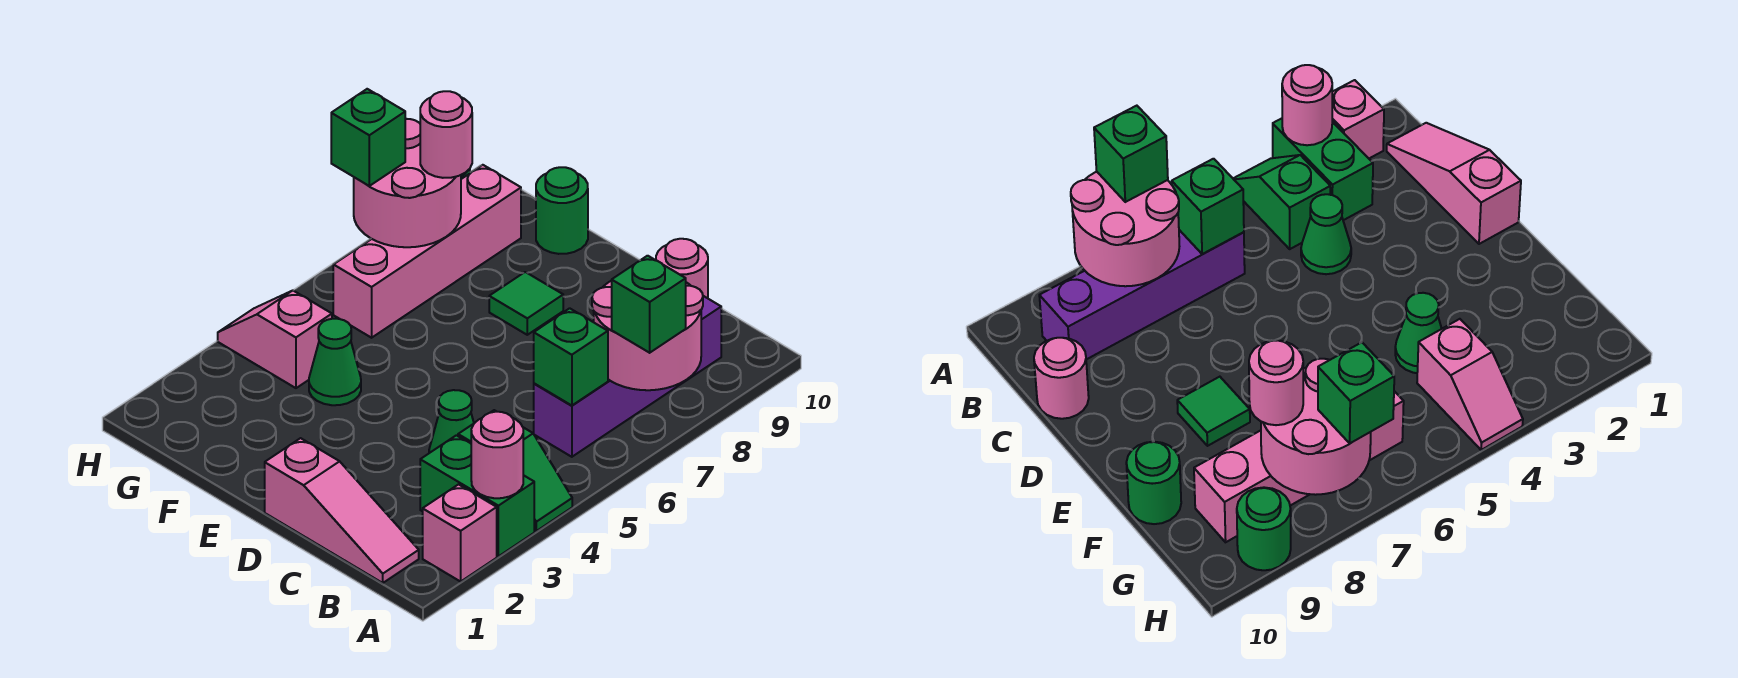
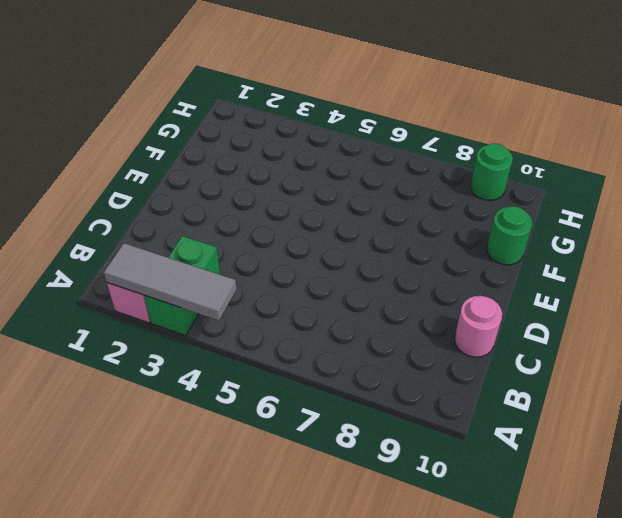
grey 1x3 tile [104,243,237,320] -> pink 1x1 round brick [471,412,523,498]
none -> green 1x2 slope [458,410,572,531]
none -> pink 1x3 slope [265,438,419,583]
none -> purple 1x4 brick [534,296,721,457]

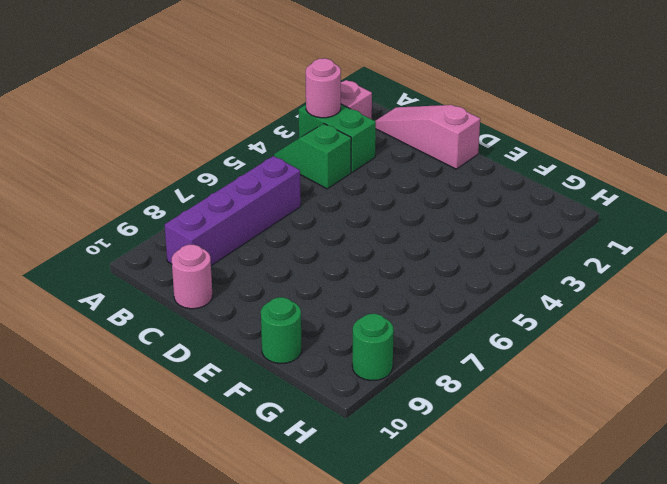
none -> green 1x1 cone [429,390,474,453]
none -> green 1x1 tile [489,272,563,335]
none -> green 1x1 cone [309,319,361,405]

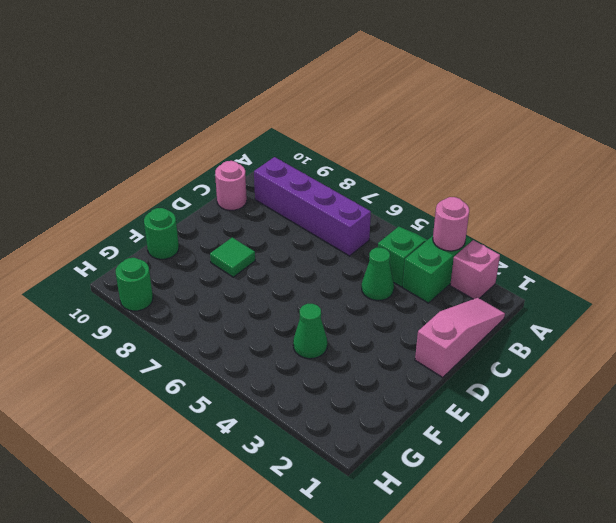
none -> pink 1x2 slope [218,291,332,388]
none -> pink 1x4 brick [333,165,521,338]
none -> pink 2x2 round brick [592,281,703,390]

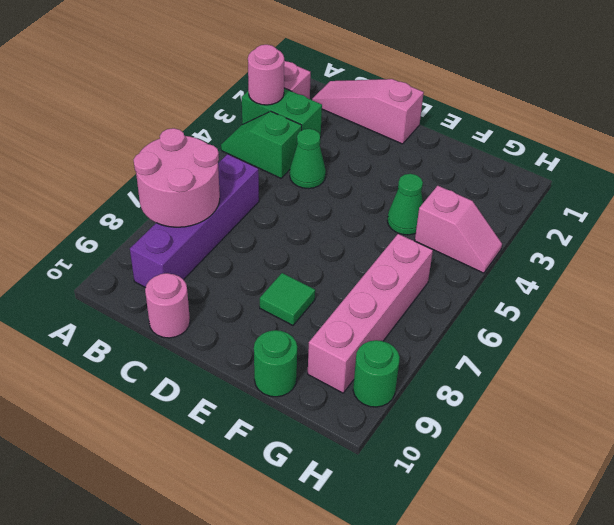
none -> green 1x1 brick [534,308,608,406]
none -> pink 2x2 round brick [354,119,461,247]
none -> green 1x1 brick [612,256,686,353]

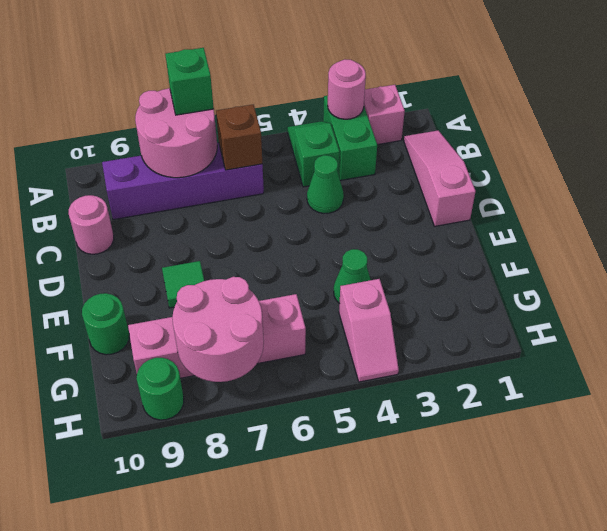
brown 1x1 brick [216,105,262,170] -> green 1x1 brick [534,308,608,406]
none -> pink 1x1 round brick [420,91,472,178]
none -> green 1x1 brick [331,89,405,186]

